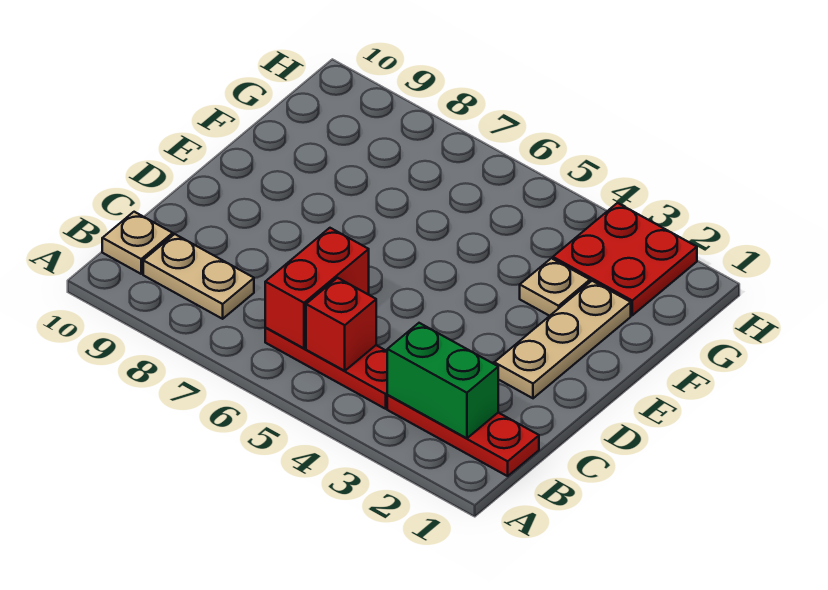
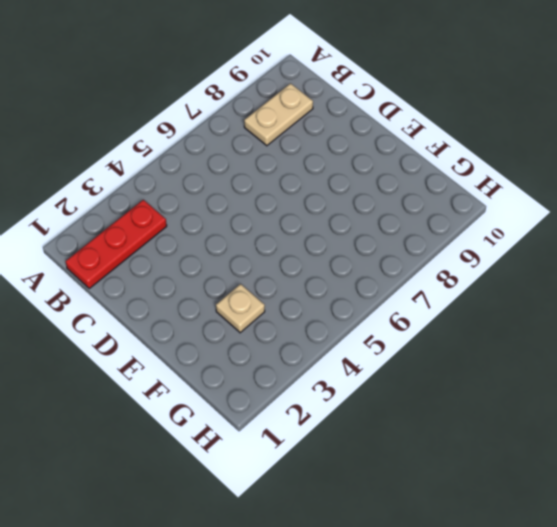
none -> red 1x3 plate [265,328,387,409]
none -> tan 1x1 plate [102,212,173,274]

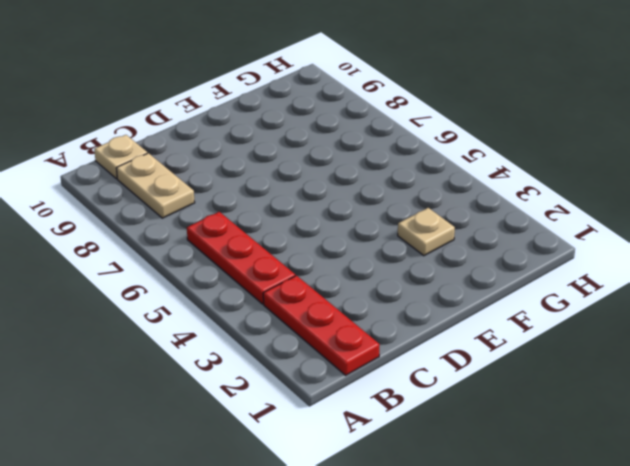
none -> tan 1x3 plate [494,281,631,398]
none -> red 2x2 plate [553,203,697,315]

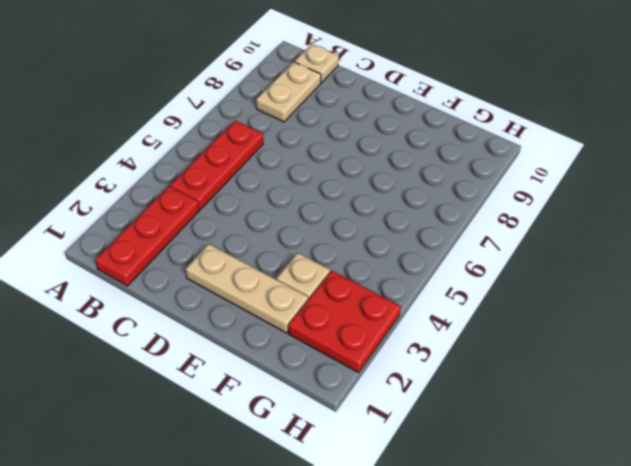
none -> green 1x2 brick [387,323,498,438]
none -> red 1x1 brick [306,278,376,371]

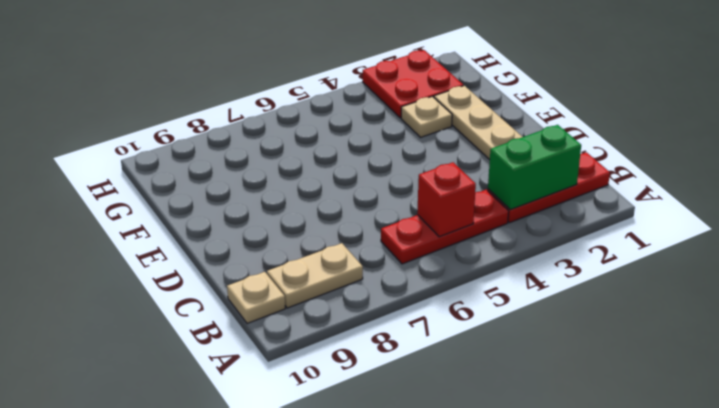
none -> red 1x2 brick [265,228,369,348]

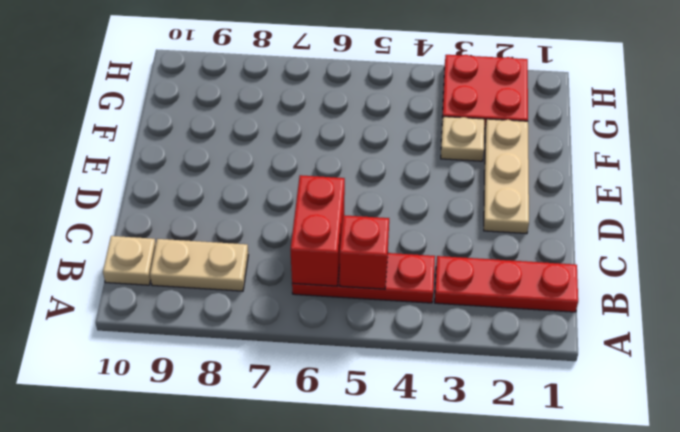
none -> green 1x2 brick [387,323,498,438]

